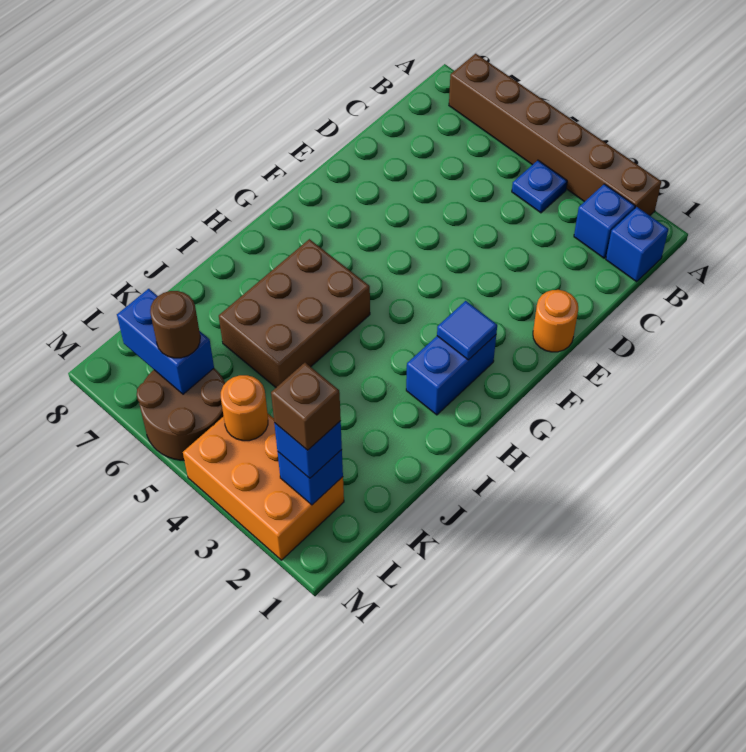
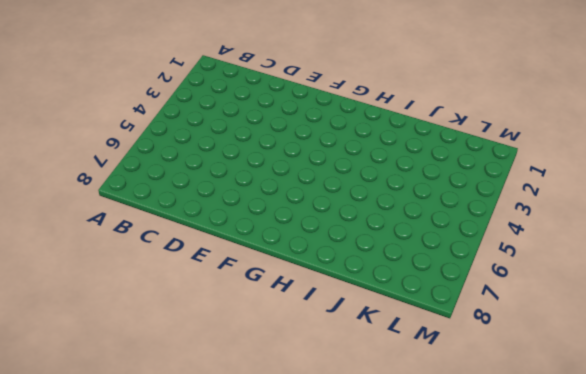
none -> brown 1x6 brick [449,54,661,216]
none -> blue 1x1 brick [606,207,668,282]
none -> blue 1x1 brick [574,184,635,258]

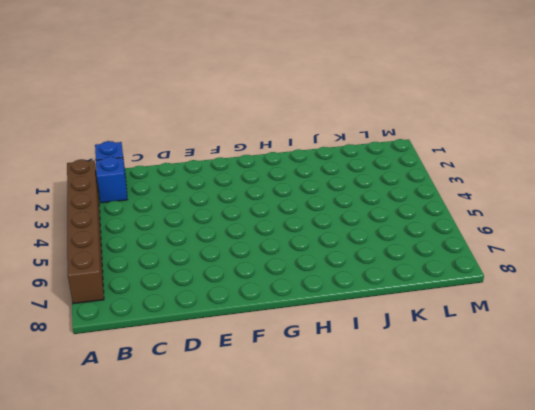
none -> blue 1x1 plate [512,160,567,213]
none -> orange 1x1 round brick [533,290,578,352]
none -> blue 1x2 brick [406,335,496,415]

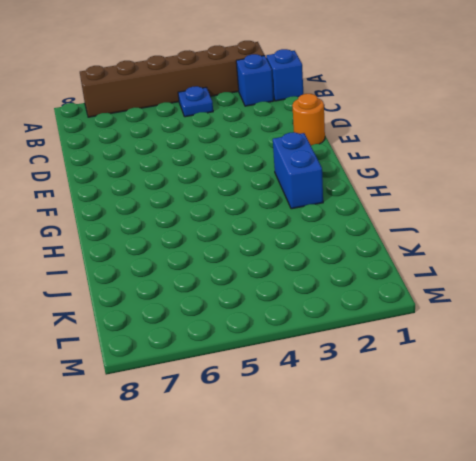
none -> brown 2x3 brick [219,239,370,387]
none -> orange 2x3 brick [183,414,344,560]
none -> brown 2x2 round brick [137,369,225,460]

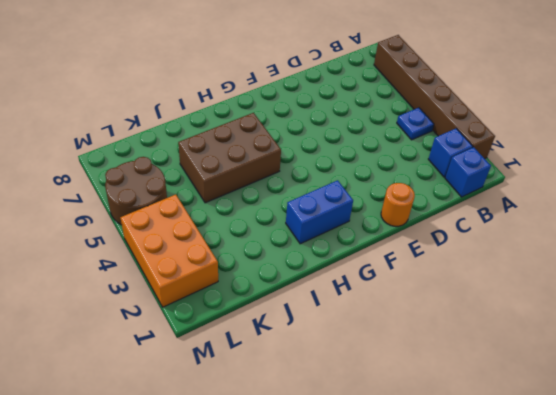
none -> blue 1x1 tile [437,301,497,360]
none -> blue 1x1 brick [278,450,343,505]
none -> orange 1x1 round brick [221,375,268,441]

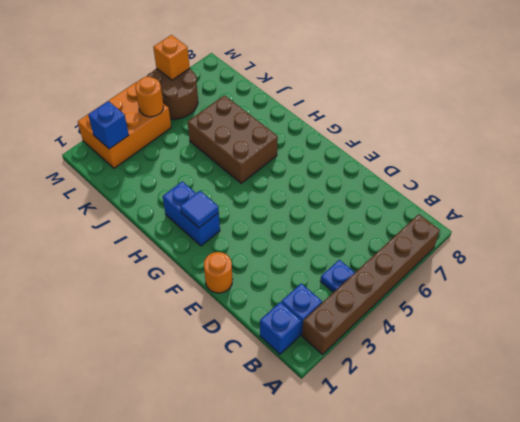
orange 1x1 brick [153,35,190,80] -> none
none -> blue 1x2 brick [117,289,214,394]
none -> blue 1x1 brick [274,421,342,478]
none -> brown 1x1 round brick [150,291,200,358]

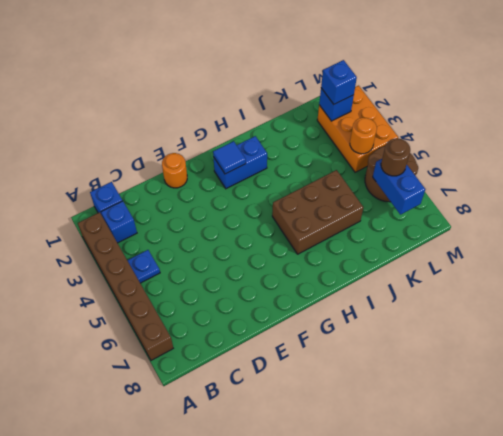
none -> brown 1x1 brick [271,363,341,450]

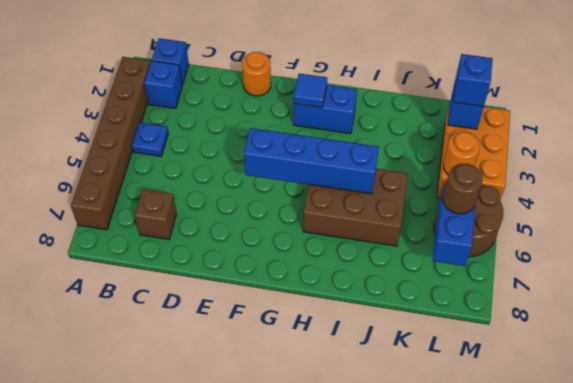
brown 1x1 brick [135,189,177,239] -> brown 1x1 brick moved to [271,363,341,450]
blue 1x4 brick [244,128,379,194] -> none

